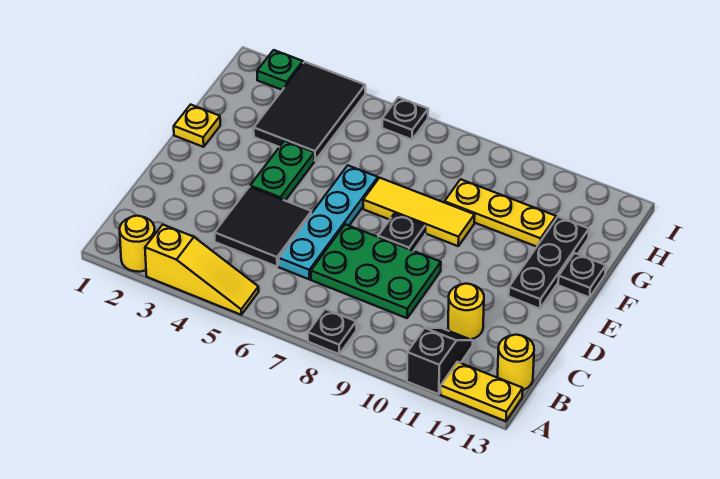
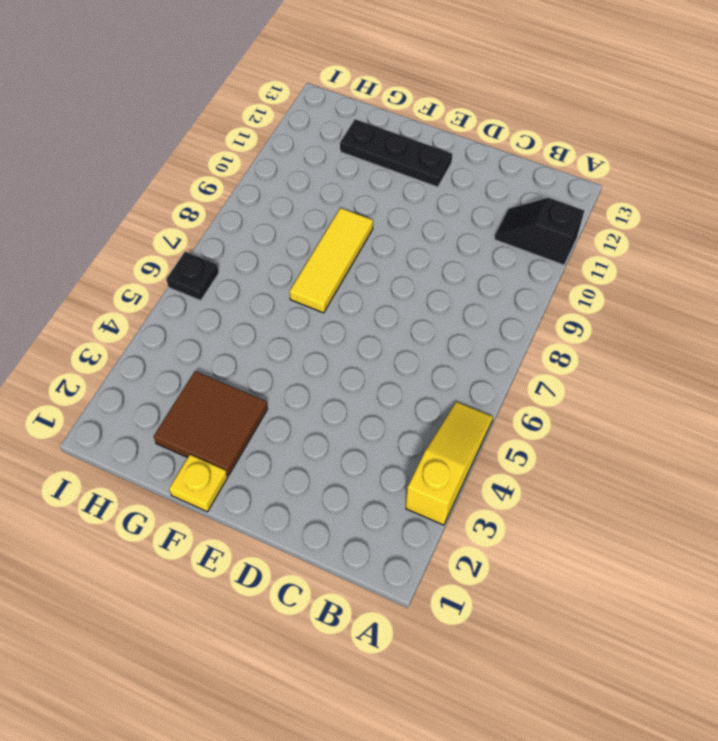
brown 2x2 tile [154,371,268,476] -> black 2x3 tile [254,62,365,161]
none -> yellow 1x1 round brick [120,216,155,272]
none -> black 1x1 plate [308,309,356,354]
none -> yellow 1x2 plate [440,362,523,421]

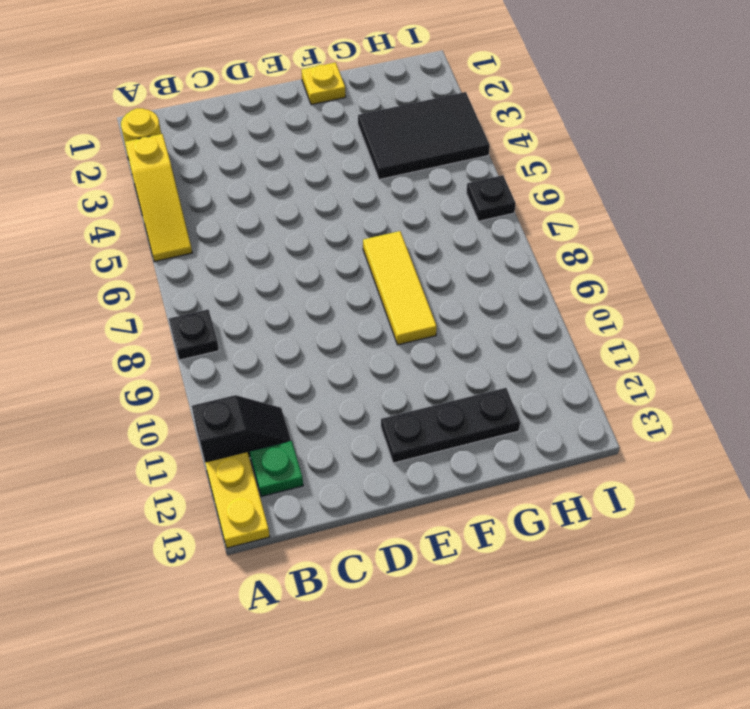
green 1x1 plate [250,441,303,497] -> green 1x1 plate moved to [257,50,303,90]
none -> yellow 1x1 round brick [498,335,534,390]
none -> black 2x2 tile [214,187,311,267]
none -> cyan 1x4 plate [279,165,378,279]

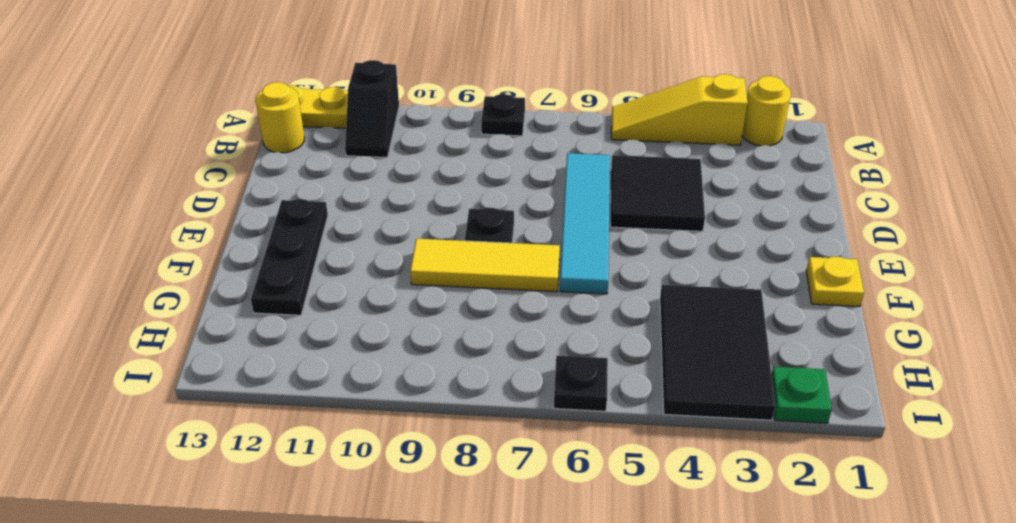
cyan 1x4 tile [560,153,610,294] -> cyan 1x4 plate [279,165,378,279]
none -> green 2x3 plate [311,224,441,318]
none -> yellow 1x1 round brick [448,284,484,339]
none -> green 1x2 plate [250,141,314,200]

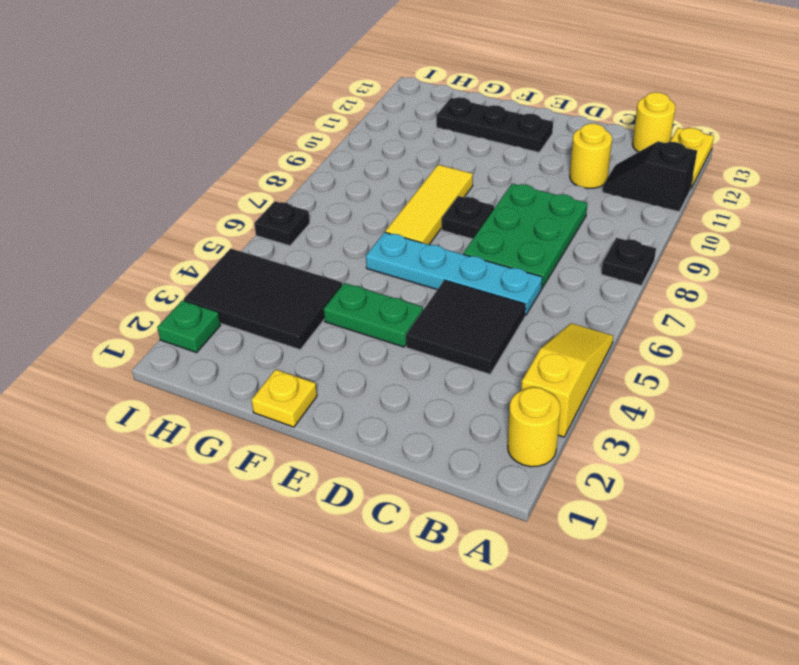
none -> black 1x1 plate [558,253,606,297]
none -> yellow 1x3 plate [445,179,556,247]

